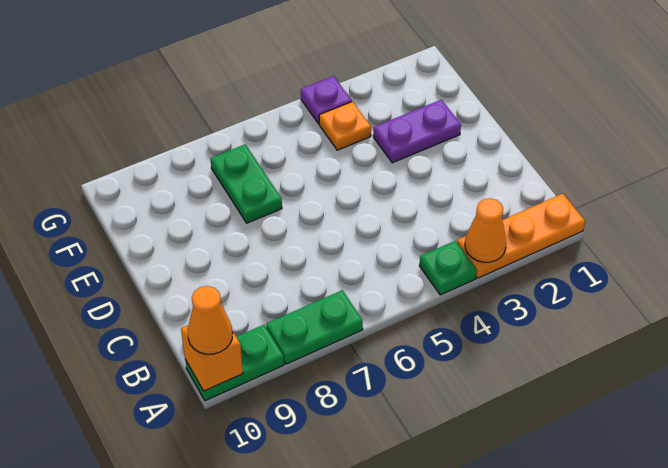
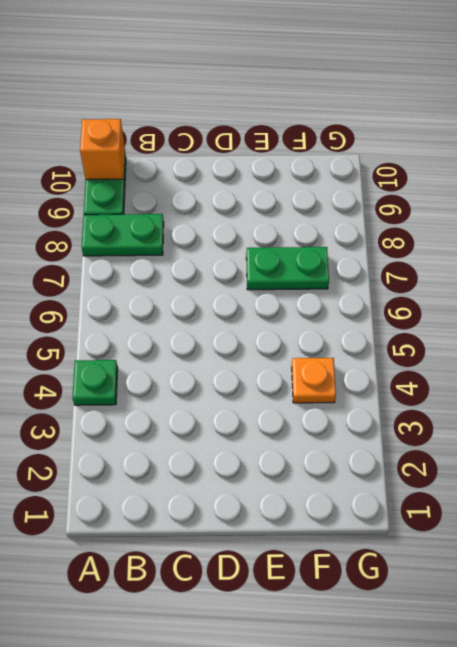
green 1x2 plate [82,214,164,256] -> green 1x2 plate turned to [266,290,363,364]
none -> orange 1x3 plate [457,194,585,278]
none -> purple 1x2 plate [373,100,461,163]

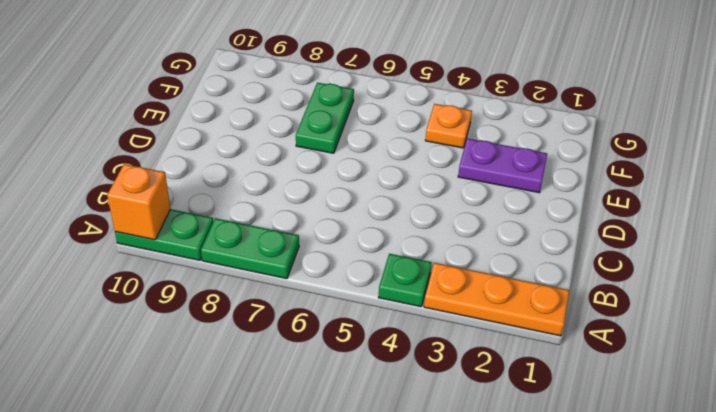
none -> purple 1x1 plate [301,76,352,124]
none -> orange 1x1 cone [465,198,506,262]

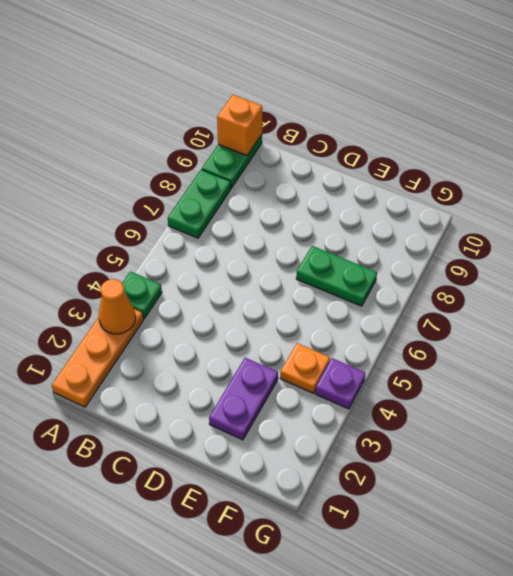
none -> orange 1x1 cone [188,286,233,354]

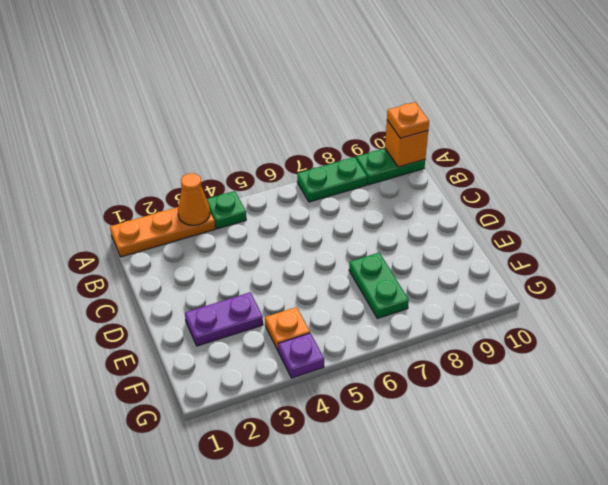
orange 1x1 plate [387,102,429,138] -> orange 1x1 cone [188,286,233,354]

